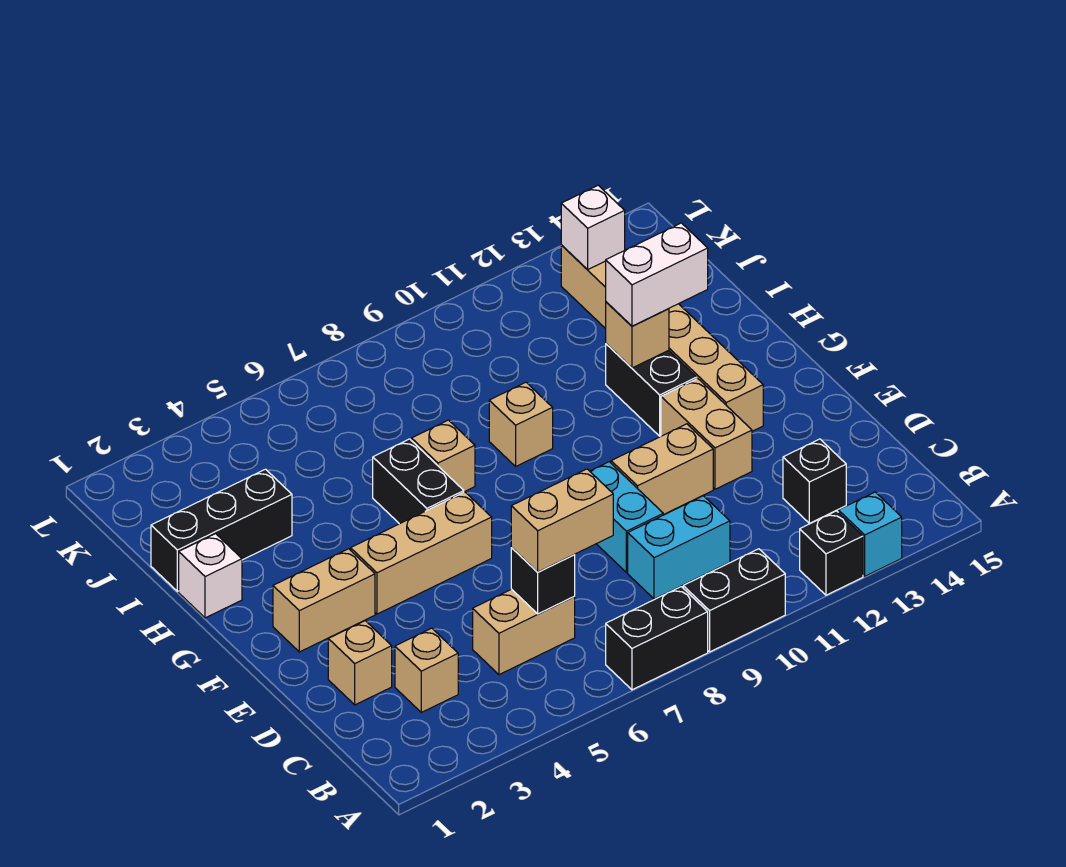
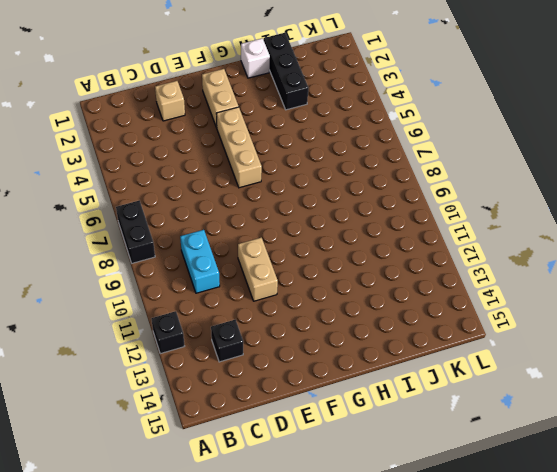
none -> black 1x2 brick [683,549,785,652]
none -> cyan 1x1 brick [838,492,902,576]
none -> tan 1x1 brick [395,628,458,712]

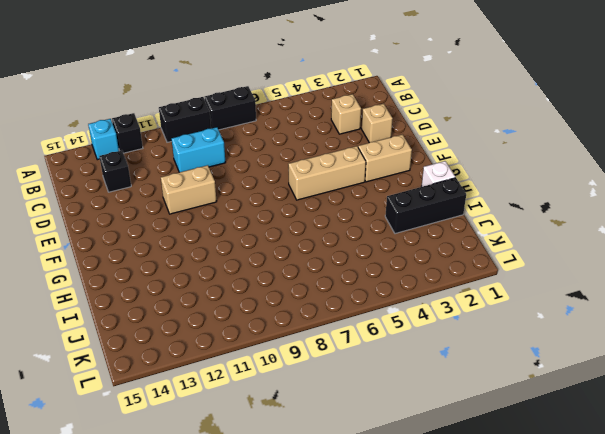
none -> tan 1x2 brick [473,589,575,675]
none -> cyan 1x2 brick [590,462,663,573]
none -> tan 1x2 brick [661,379,752,489]

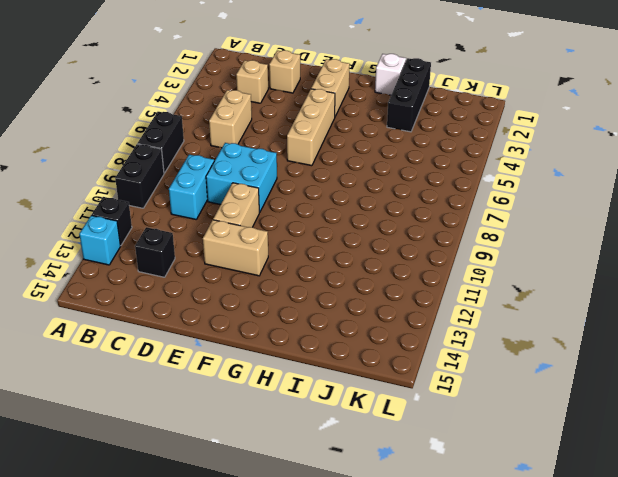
cyan 2x2 brick [206,143,277,213] -> cyan 1x2 brick [590,462,663,573]
none -> tan 1x6 brick [561,245,763,431]
none -> black 1x2 brick [373,439,464,524]
none -> black 1x2 brick [606,344,697,436]

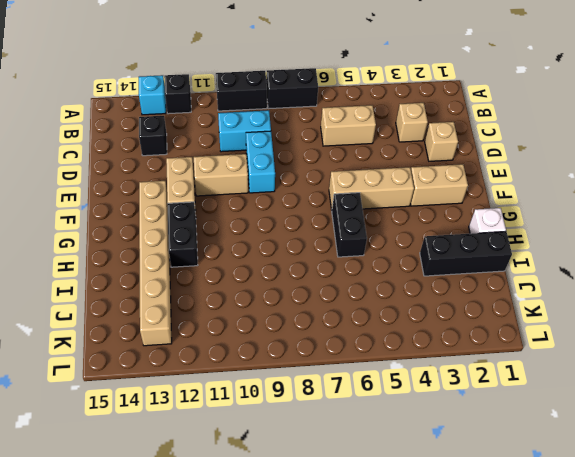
none -> tan 1x1 brick [411,420,475,492]
none -> tan 1x1 brick [489,382,553,466]
none -> black 1x1 brick [511,548,575,614]

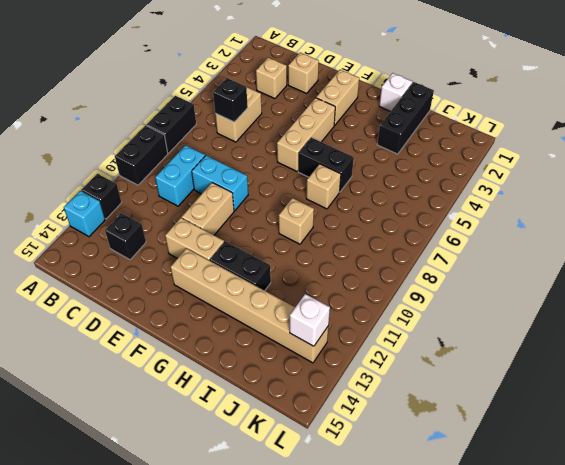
none -> tan 1x1 brick [606,302,669,368]
none -> tan 1x2 brick [511,469,613,572]
none -> white 1x2 brick [606,223,708,326]

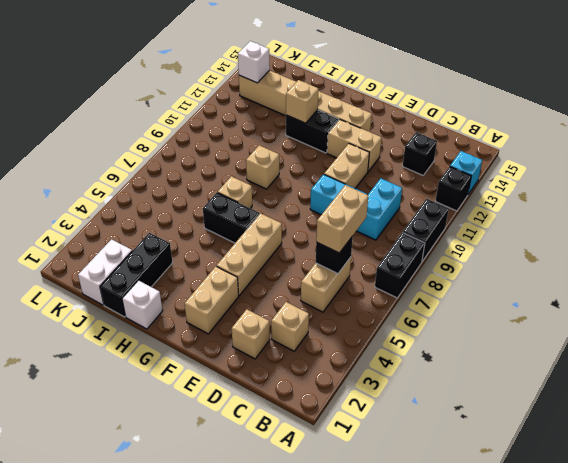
white 1x2 brick [78,239,132,305] -> white 1x2 brick moved to [606,223,708,326]

